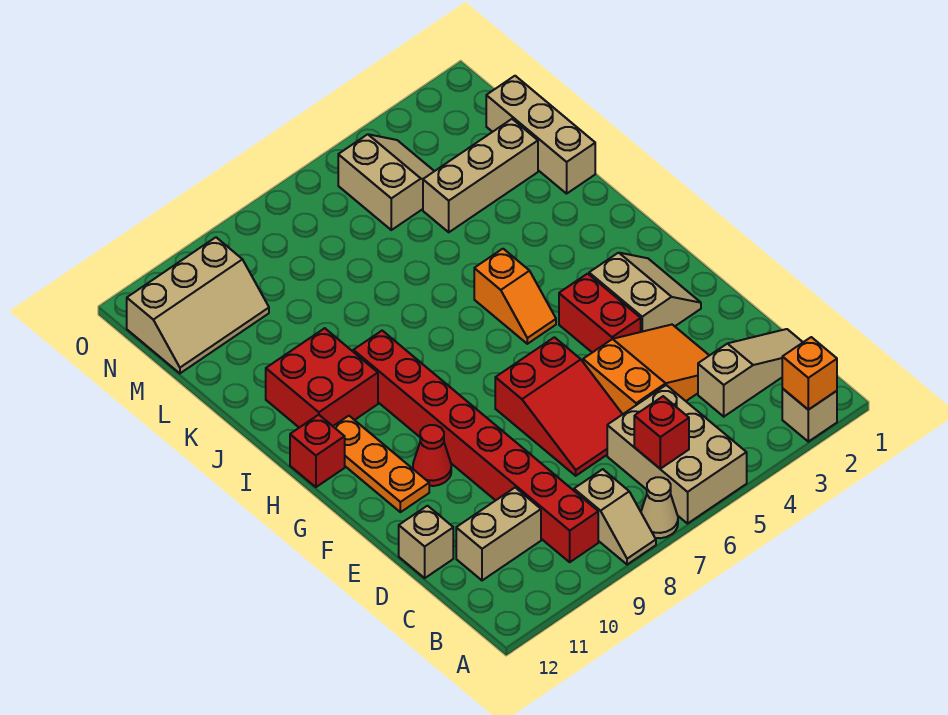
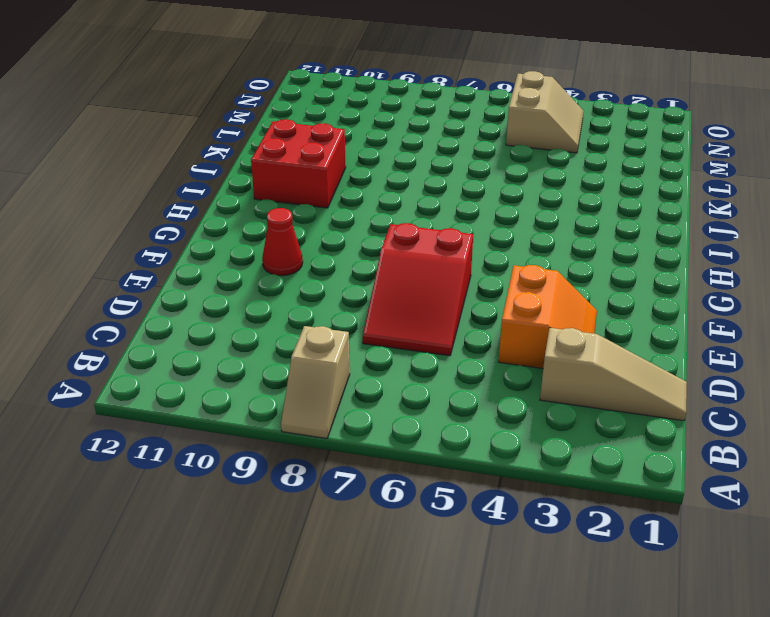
orange 2x2 slope [498,265,597,368] -> orange 2x3 slope [583,325,709,414]
none -> tan 1x1 brick [782,389,837,442]
none -> tan 2x3 brick [607,385,747,524]
none -> tan 1x1 cone [641,477,678,538]

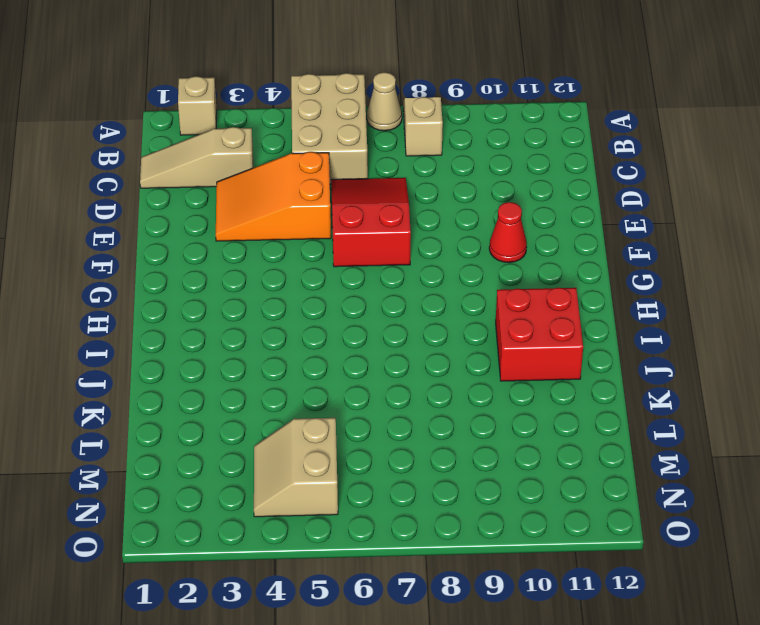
none -> red 1x8 brick [353,331,598,562]
none -> tan 1x2 brick [456,488,541,580]
none -> tan 1x1 brick [399,506,453,578]

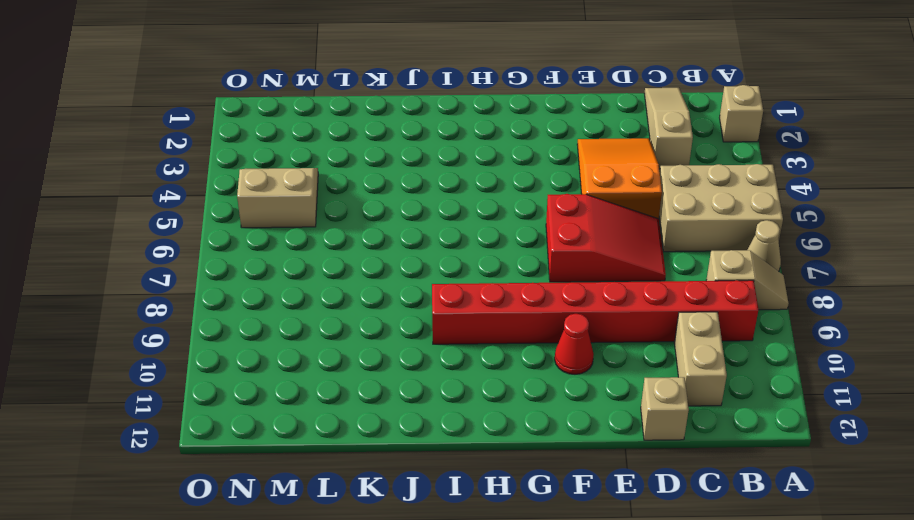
none -> tan 2x2 slope [589,253,701,332]
none -> red 1x2 brick [559,274,641,353]
none -> orange 1x3 plate [333,416,429,512]

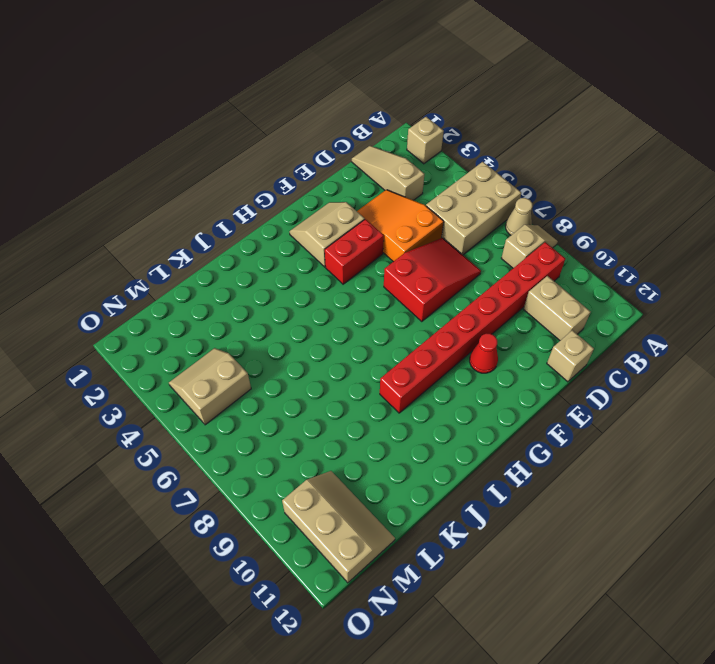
none -> orange 1x3 plate [333,416,429,512]
none -> orange 1x2 slope [474,249,556,344]
none -> red 1x1 brick [290,415,345,487]

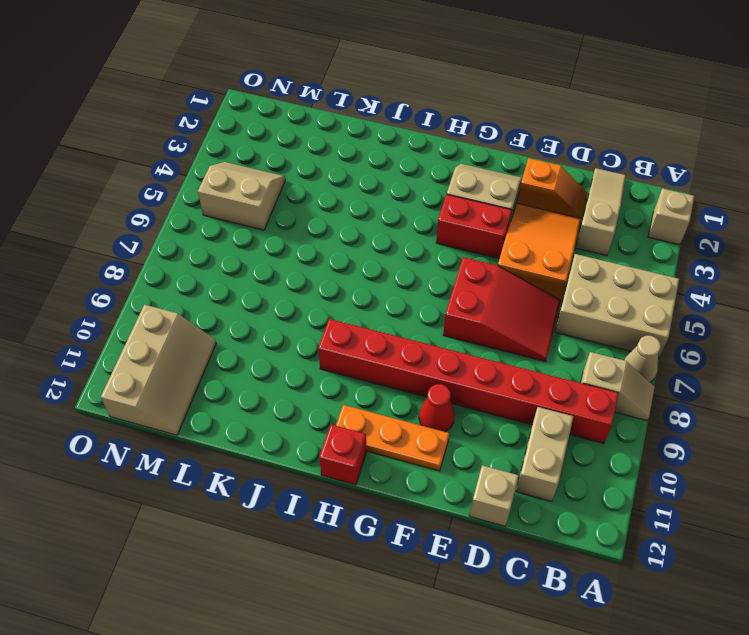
orange 1x2 slope [517,158,587,218] -> orange 1x2 slope moved to [474,249,556,344]
none -> red 2x2 brick [266,328,378,428]
none -> tan 1x3 brick [486,76,595,194]
none -> tan 1x3 brick [423,119,538,232]

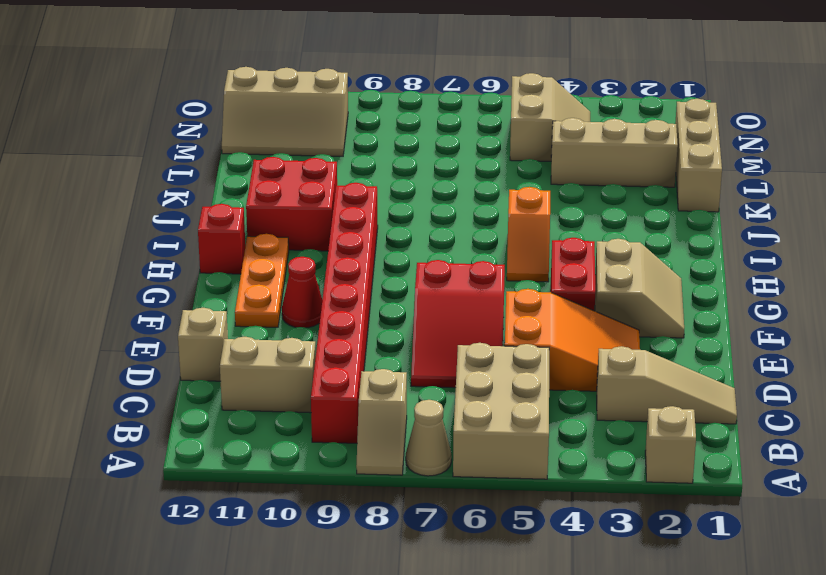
none -> orange 1x1 brick [782,337,837,410]
none -> red 1x1 brick [634,396,689,469]

